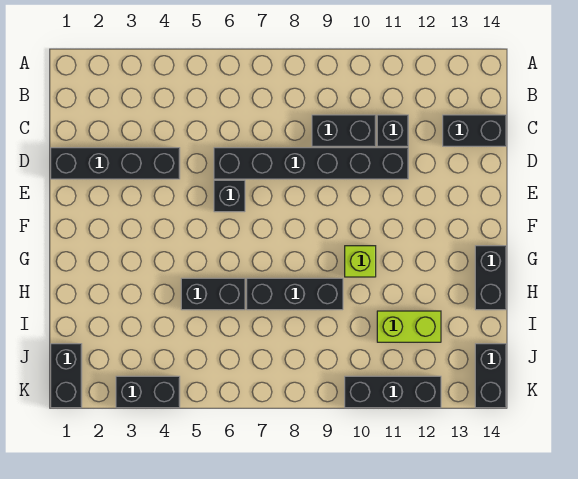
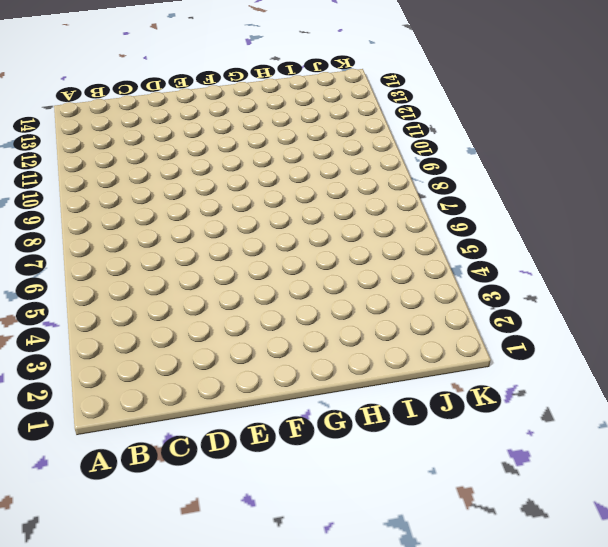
none -> black 1x2 brick [312,115,376,146]
none -> black 1x1 brick [377,115,408,146]
none -> black 1x2 brick [443,115,506,146]

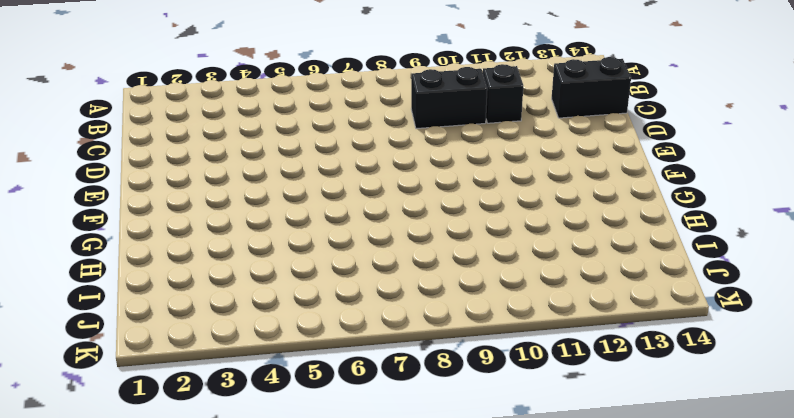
none -> black 1x4 brick [51,148,180,179]
none -> black 1x6 brick [214,148,408,179]
none -> black 1x1 brick [214,180,245,212]

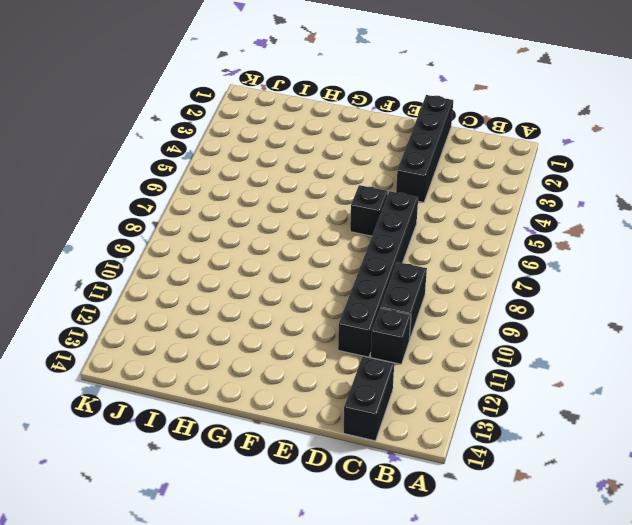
none -> lime 1x1 brick [345,246,376,277]
none -> black 1x2 brick [475,246,506,310]
none -> black 1x2 brick [181,278,245,310]

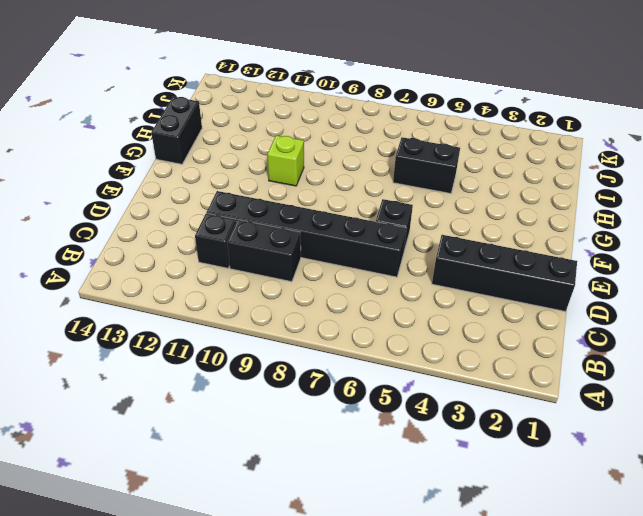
none -> black 1x2 brick [443,115,506,146]
none -> black 1x3 brick [247,278,343,310]
none -> lime 1x2 brick [377,311,441,342]

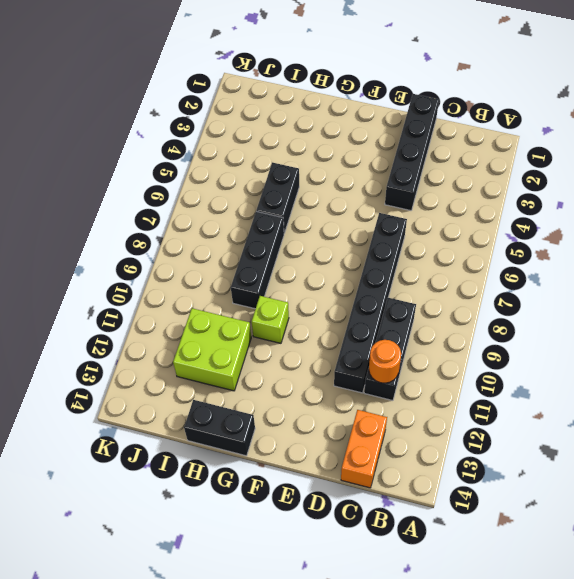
orange 1x1 round brick [369,340,401,383] -> none
orange 1x2 brick [341,410,387,488] -> black 1x2 brick [443,115,506,146]
lime 2x2 brick [173,308,251,391] -> lime 1x2 brick [377,311,441,342]
none -> black 1x1 brick [214,180,245,212]
none -> black 1x2 brick [51,344,82,408]
none -> black 1x2 brick [475,344,506,408]

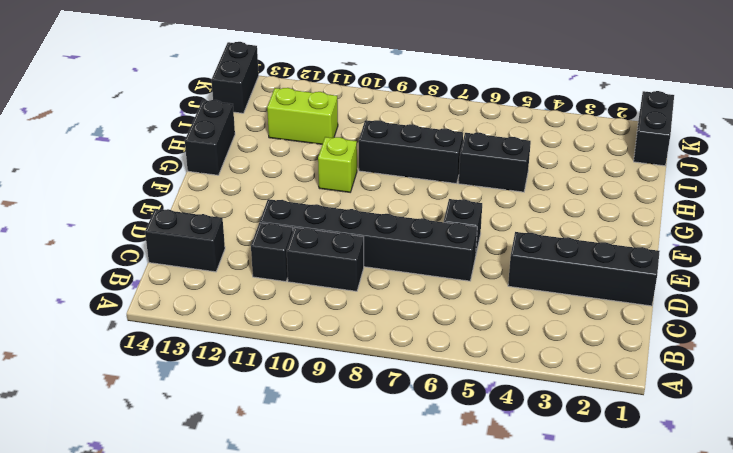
none -> black 1x2 brick [116,376,180,408]
none -> black 1x3 brick [345,376,441,408]

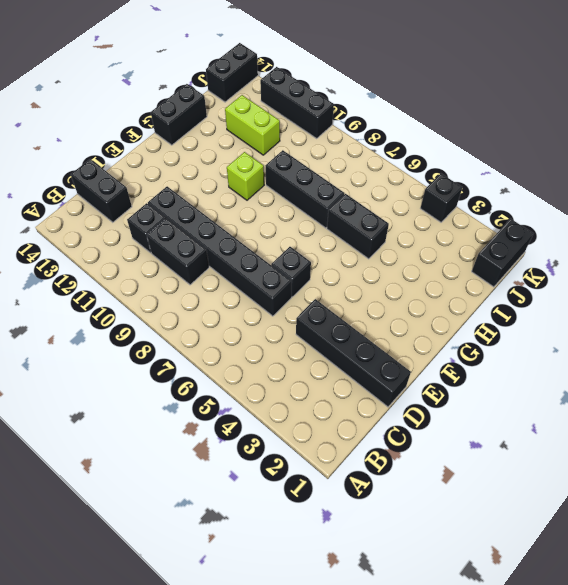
black 1x1 brick [420,174,462,222] -> black 1x2 brick [116,376,180,408]

